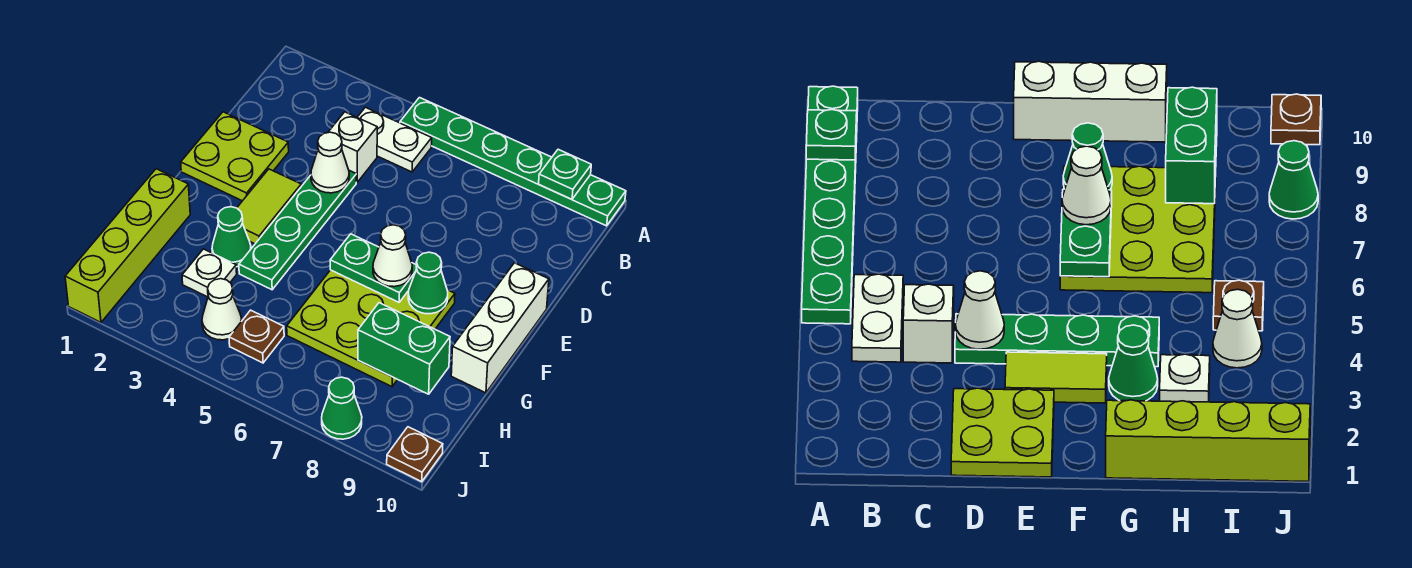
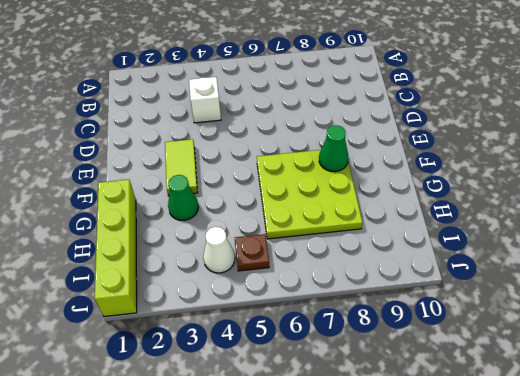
none -> green 1x6 plate [400,98,626,226]
none -> white 1x2 plate [357,107,432,172]
none -> lime 2x2 plate [181,112,289,201]

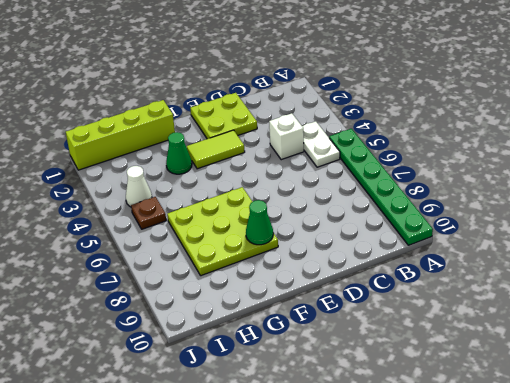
none -> green 1x4 plate [239,171,356,290]
none -> white 1x3 brick [451,263,549,393]
none -> white 1x1 plate [182,249,237,297]

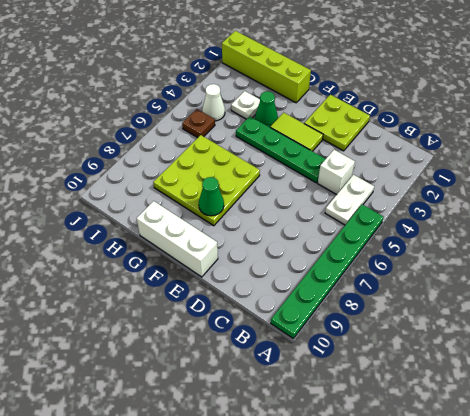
none -> green 1x1 cone [322,377,362,439]
none -> brown 1x1 plate [387,427,443,482]
none -> green 1x1 plate [539,149,591,199]

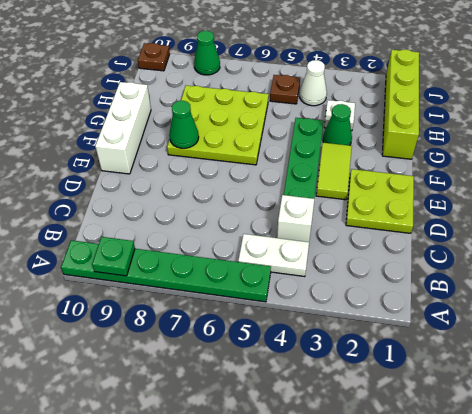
none -> white 1x1 cone [311,132,349,193]
none -> green 1x2 plate [330,234,417,302]
none -> green 1x2 brick [358,303,450,394]

